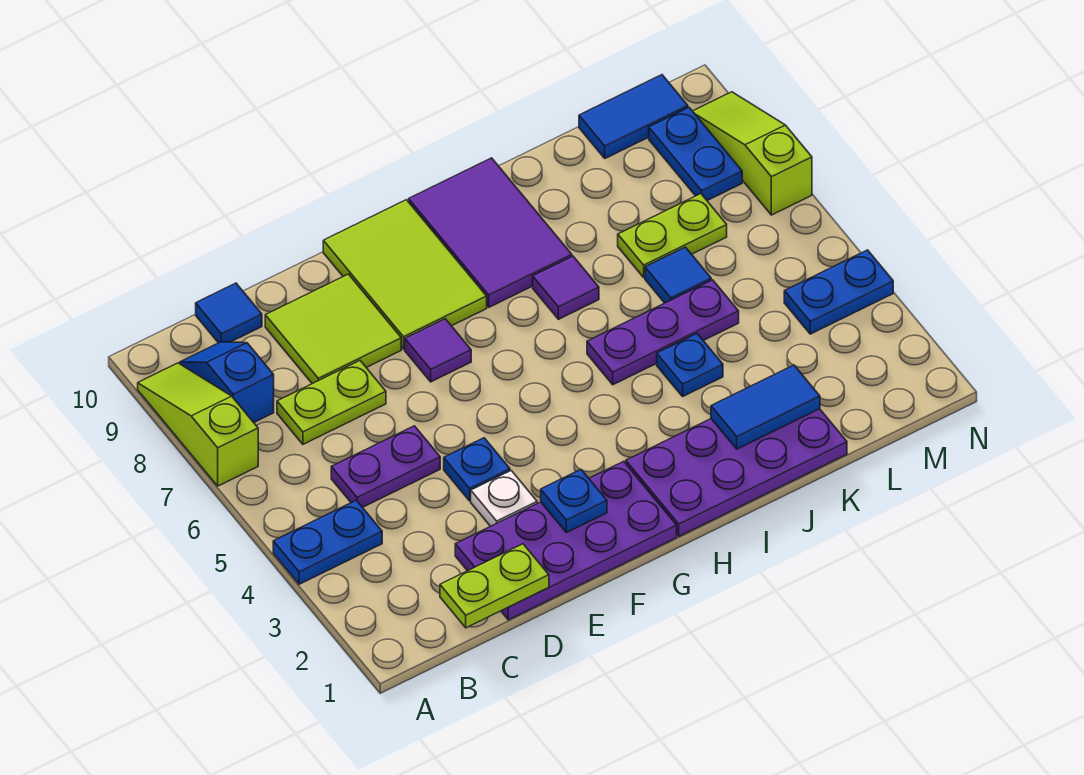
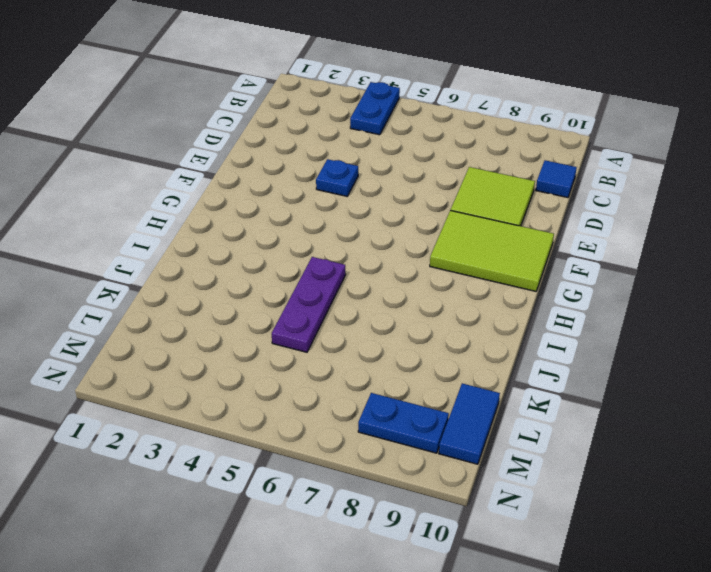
none -> lime 1x3 slope [138,363,258,486]
none -> blue 1x2 slope [180,342,274,422]
none -> purple 1x2 plate [331,426,440,507]

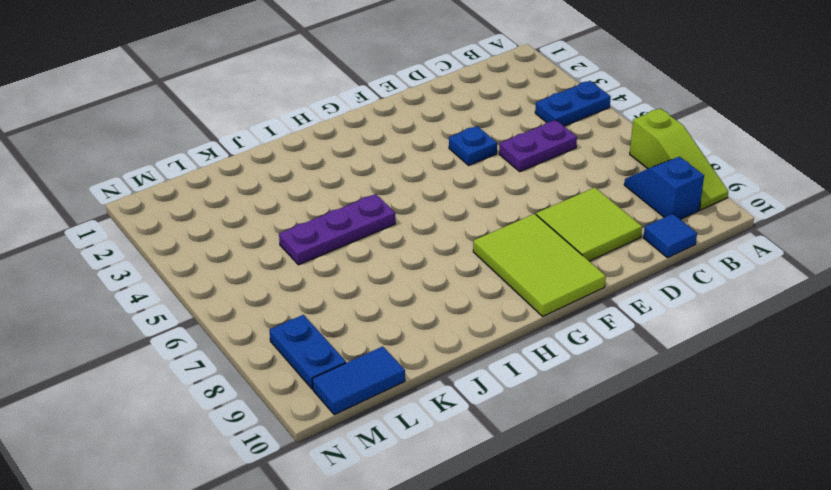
blue 1x2 slope [624,157,704,219] -> blue 1x2 slope turned to [180,342,274,422]
none -> lime 1x2 plate [277,361,386,444]
none -> purple 2x4 plate [455,461,677,620]
none -> white 1x1 plate [471,470,537,526]

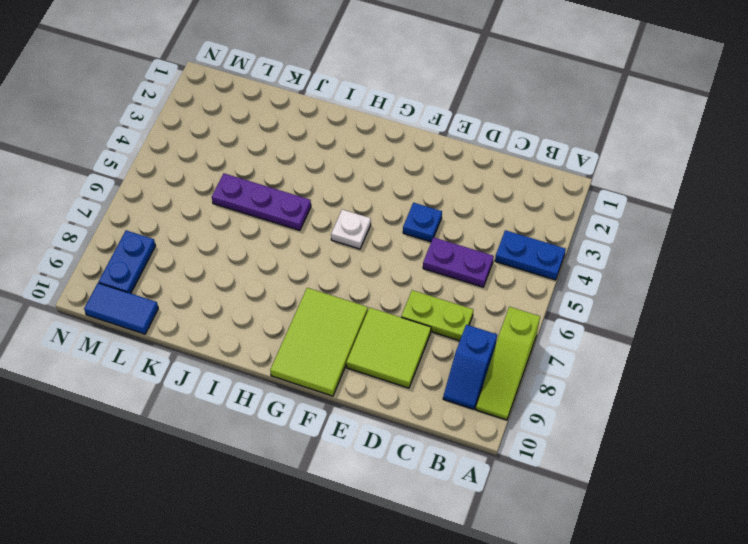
white 1x1 plate [331,210,371,249] -> white 1x1 plate moved to [471,470,537,526]
none -> blue 1x1 tile [196,283,262,343]
none -> purple 2x4 plate [455,461,677,620]
none -> purple 1x1 tile [405,319,471,382]

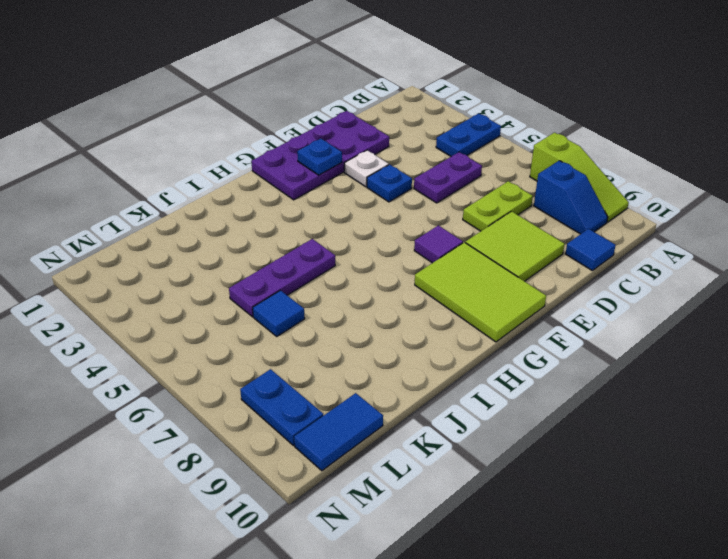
none -> purple 2x4 plate [626,409,847,536]
none -> purple 2x3 tile [409,158,572,307]
none -> purple 1x1 tile [533,256,599,319]

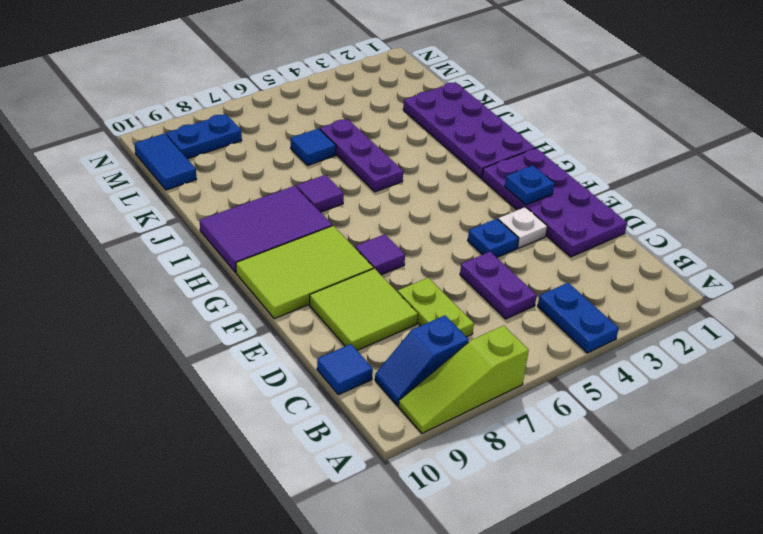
none -> blue 1x1 plate [657,334,723,396]
none -> lime 1x2 plate [618,194,727,277]
none -> blue 1x2 plate [784,250,893,334]

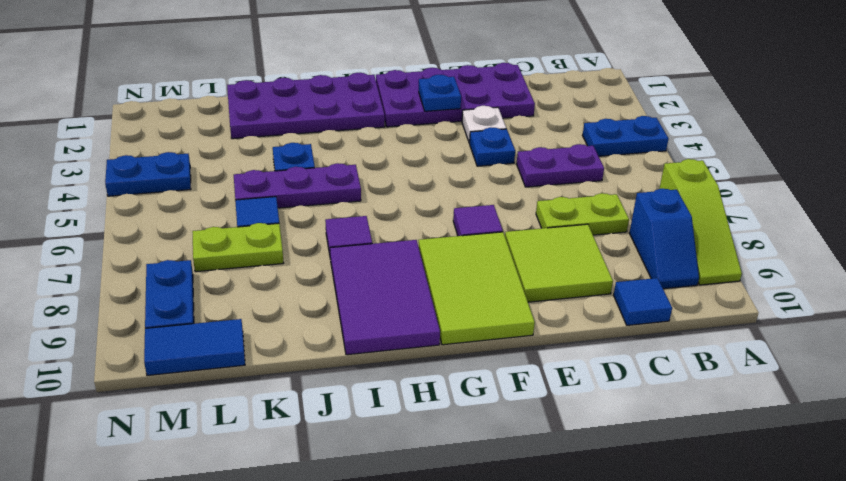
none -> lime 1x3 slope [693,92,812,215]
none -> lime 1x2 plate [440,544,549,628]
none -> blue 1x2 tile [711,365,820,449]

